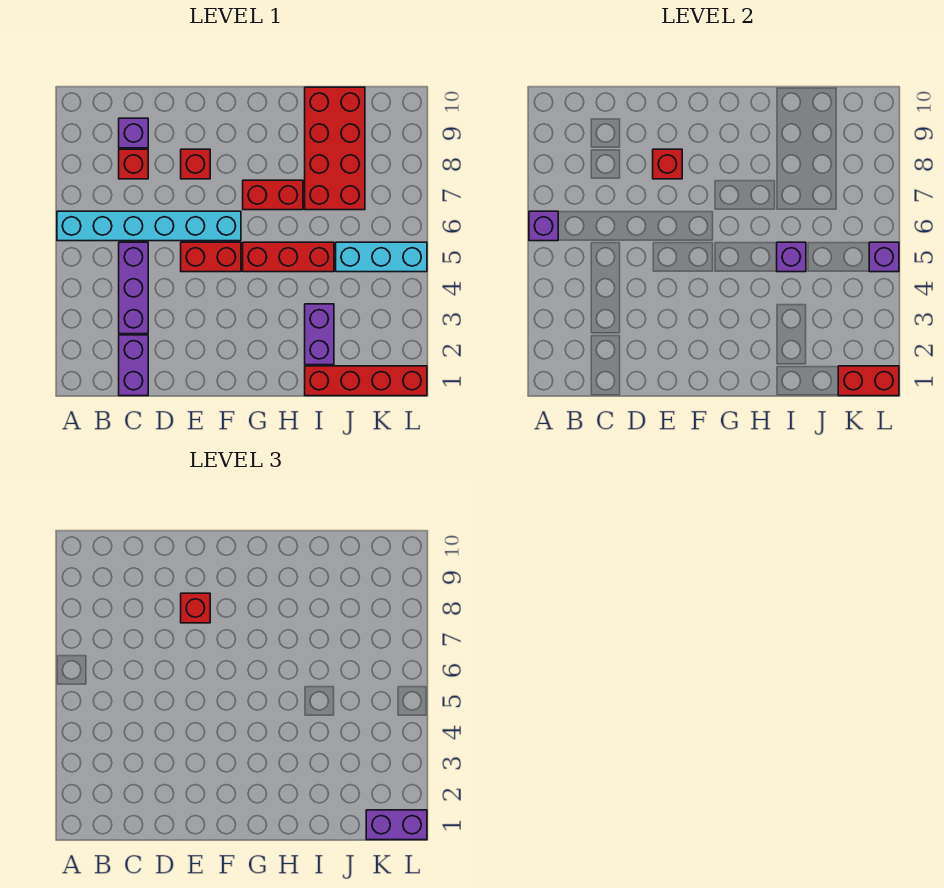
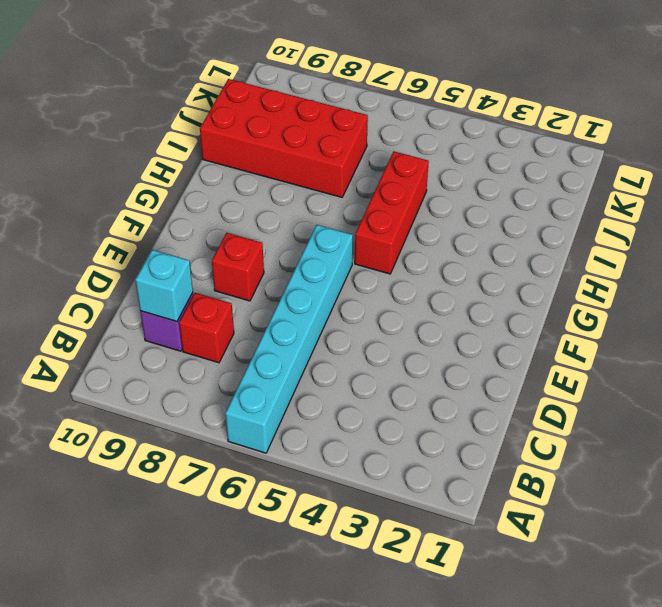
cyan 1x1 brick [135,250,193,321] -> none
none -> purple 1x2 brick [119,335,148,396]
none -> purple 1x3 brick [119,242,148,334]
none -> red 1x2 brick [181,242,241,272]

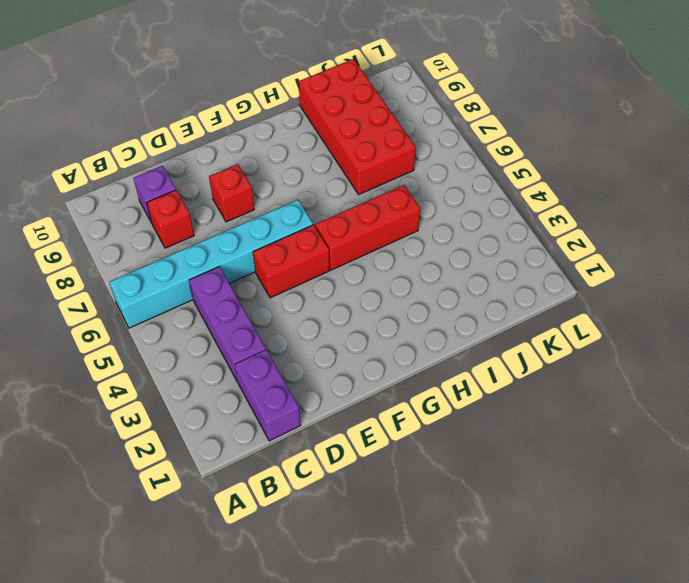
none -> red 1x2 brick [243,180,303,210]
none -> red 1x4 brick [305,366,427,396]
none -> purple 1x2 brick [305,304,334,365]

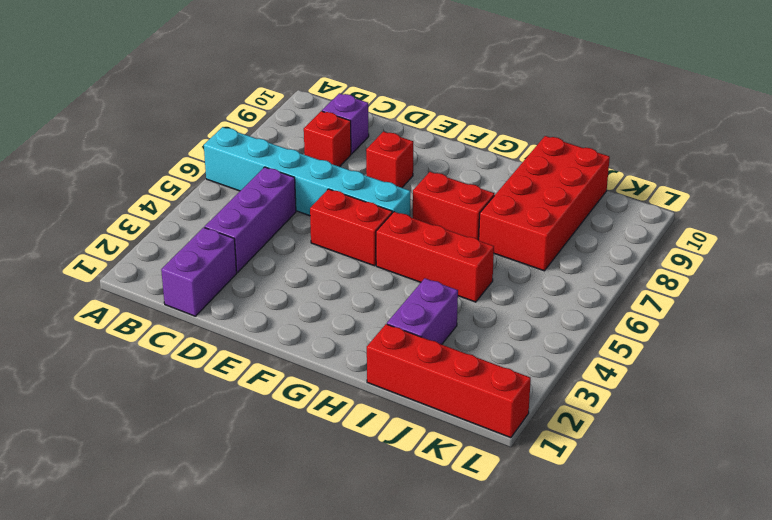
none -> cyan 1x3 brick [336,242,427,272]
none -> purple 1x1 brick [529,211,558,241]
none -> red 1x1 brick [653,149,682,179]

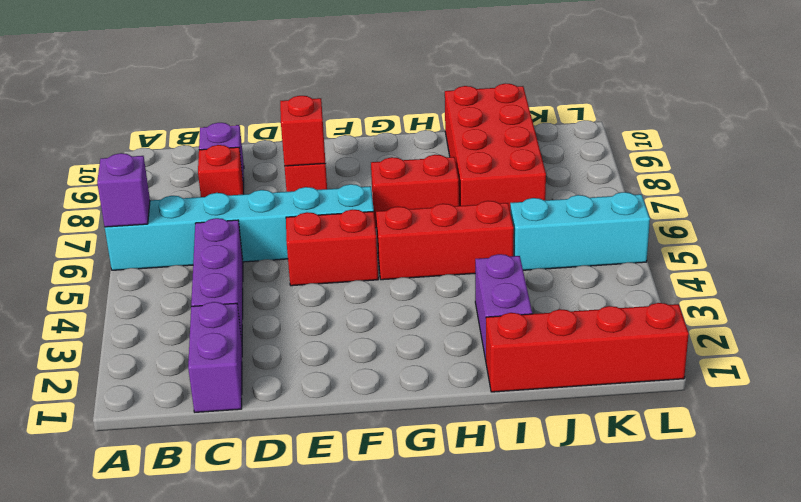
none -> purple 1x1 brick [777,242,806,272]
none -> red 1x2 brick [838,366,899,396]
none -> purple 1x1 brick [869,242,899,272]

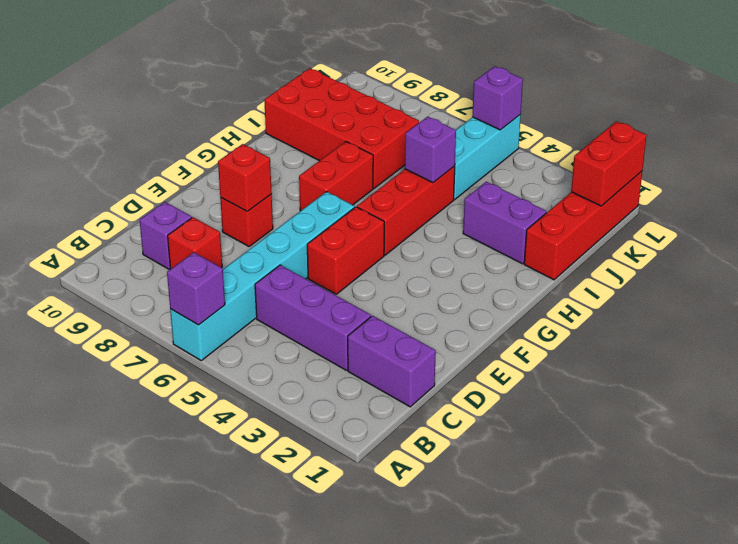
none -> red 1x1 brick [181,593,210,623]
none -> purple 1x2 brick [366,810,427,840]

